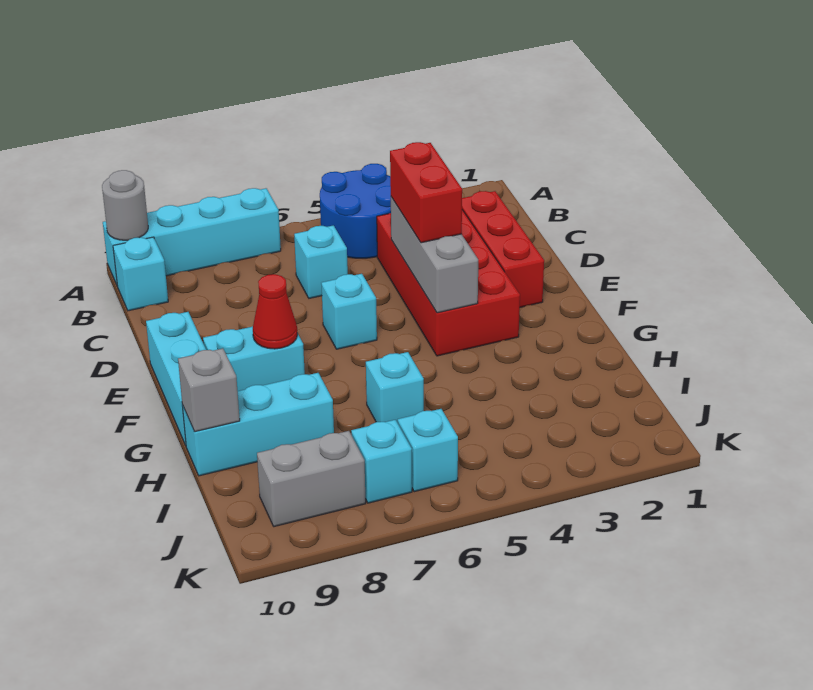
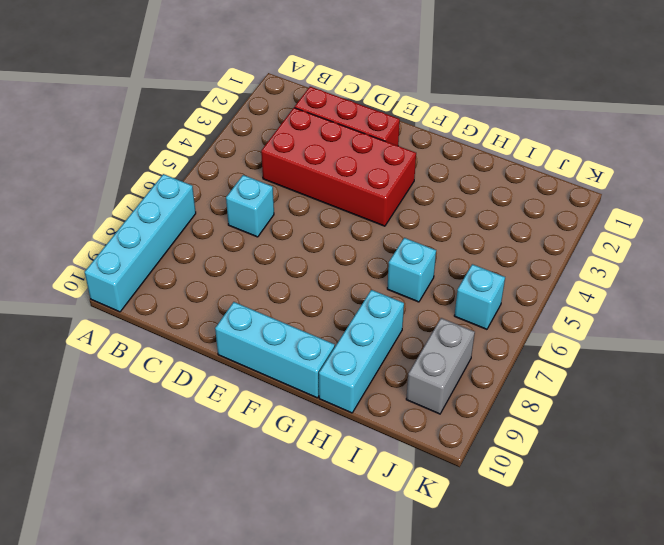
none -> blue 2x2 round brick [320,164,391,258]
none -> cyan 1x1 brick [113,237,168,311]
none -> cyan 1x1 brick [321,274,377,349]

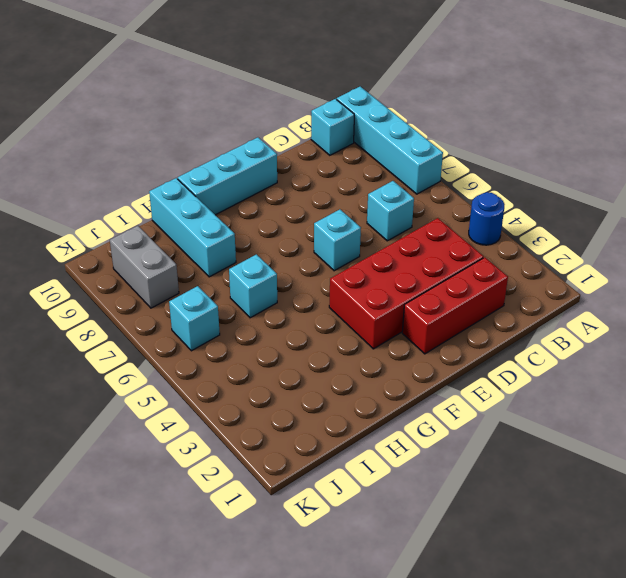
blue 1x1 round brick [469,192,505,245] -> blue 2x2 round brick [320,164,391,258]
none -> cyan 1x2 brick [203,327,305,391]
none -> cyan 1x1 brick [351,420,412,503]
none -> grey 1x1 round brick [102,170,148,240]

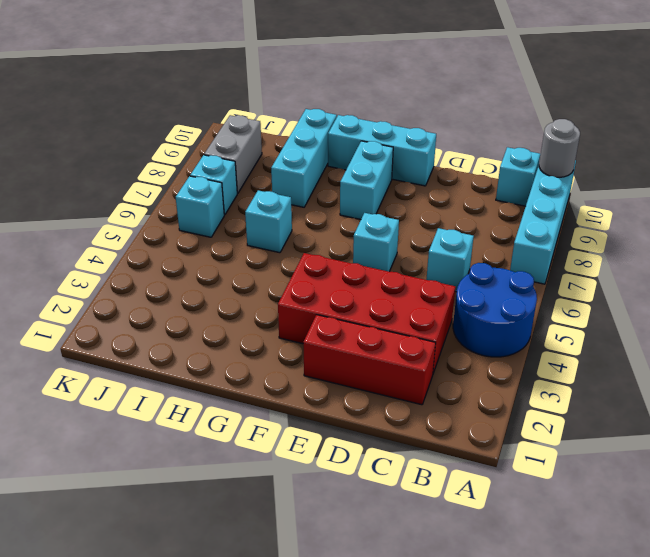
none -> grey 1x3 brick [391,197,478,313]
none -> red 1x1 cone [253,274,297,349]
none -> grey 1x1 brick [178,348,240,432]

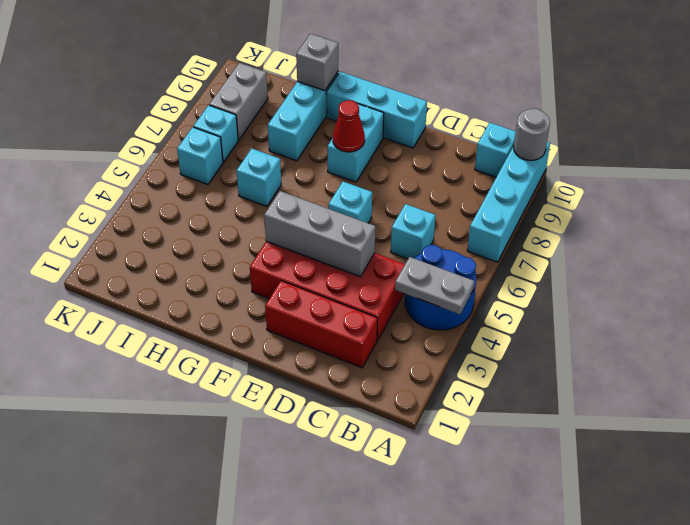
grey 1x2 plate [395,257,474,314] -> none
none -> red 1x2 brick [390,142,462,243]

